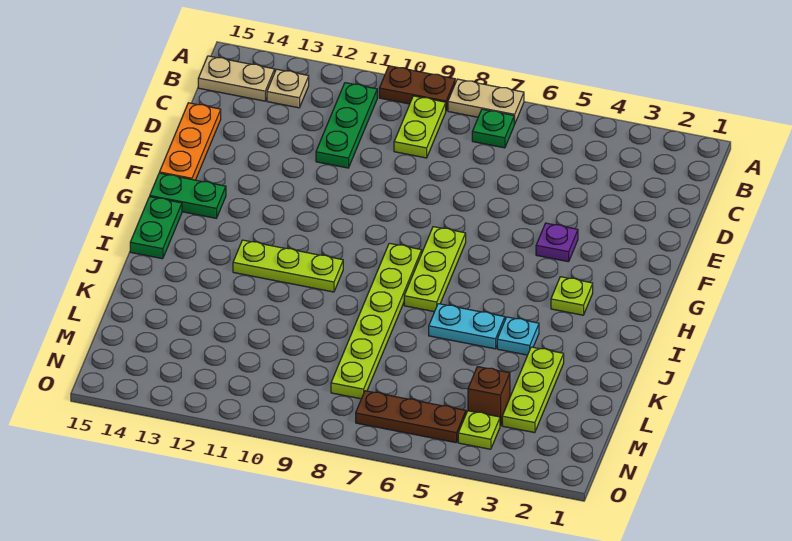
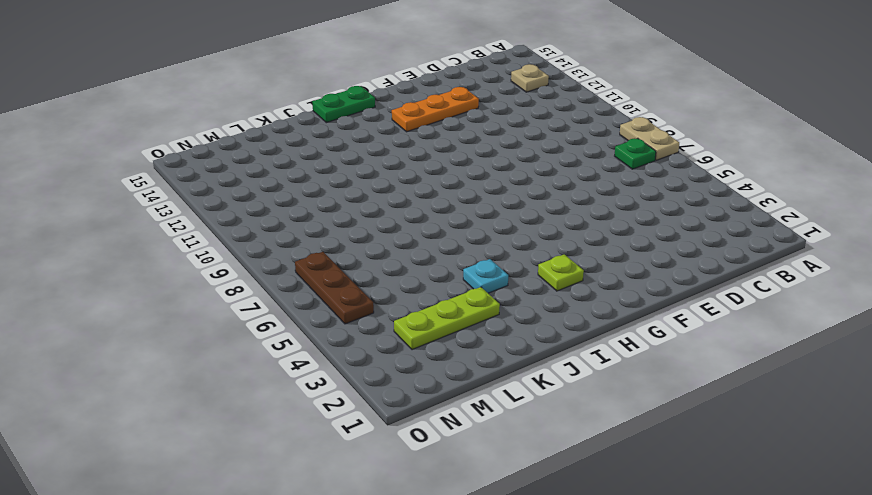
orange 1x3 plate [392,87,479,132] -> orange 1x3 plate moved to [159,103,221,180]
none -> brown 1x2 plate [379,66,455,110]
none -> lime 1x2 plate [394,96,446,158]
none -> green 1x3 plate [316,83,377,168]

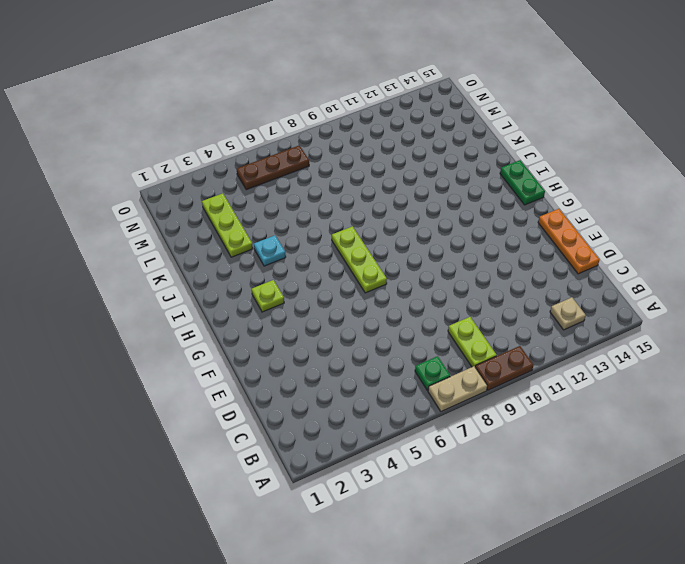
none -> green 1x3 plate [316,83,377,168]
none -> tan 1x2 plate [198,56,275,101]
none -> purple 1x1 plate [536,223,578,262]

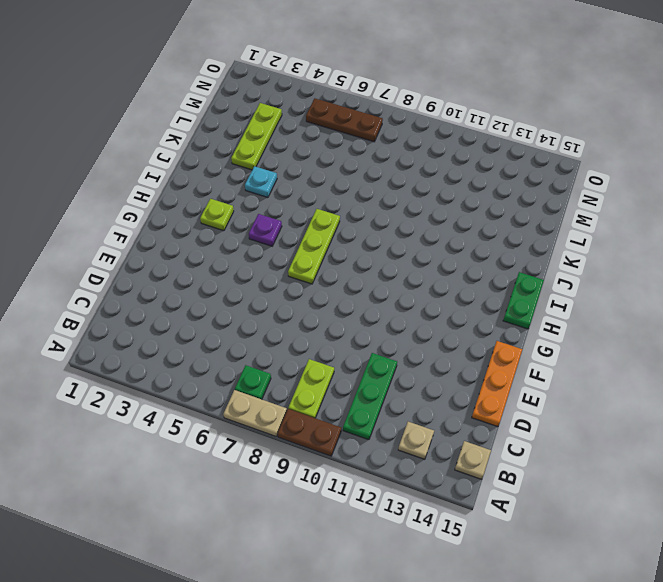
tan 1x1 plate [455,441,491,479] -> tan 1x2 plate [198,56,275,101]
purple 1x1 plate [249,214,282,246] -> purple 1x1 plate moved to [536,223,578,262]
none -> green 1x2 plate [150,173,226,218]
none -> lime 1x6 plate [331,243,422,399]
none -> lime 1x3 plate [233,240,343,292]

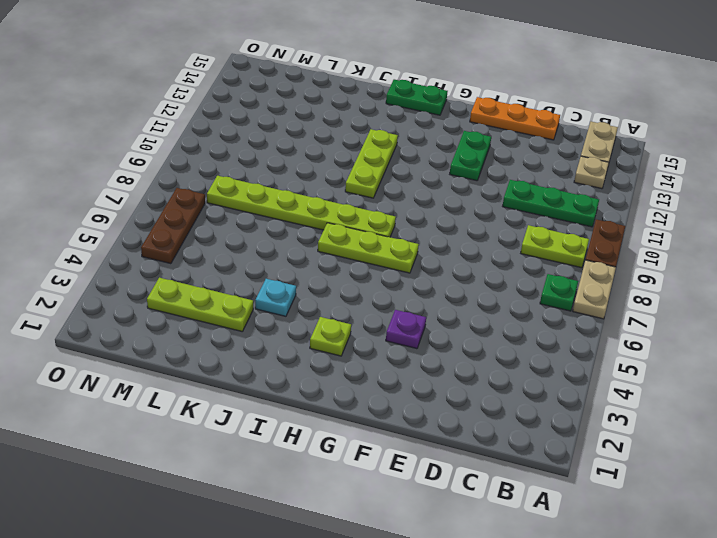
green 1x2 plate [450,131,491,181] -> green 1x2 plate moved to [150,173,226,218]
none -> cyan 1x2 plate [429,304,505,349]
none -> brown 1x1 brick [468,367,510,426]
none -> lime 1x1 plate [458,411,500,449]

